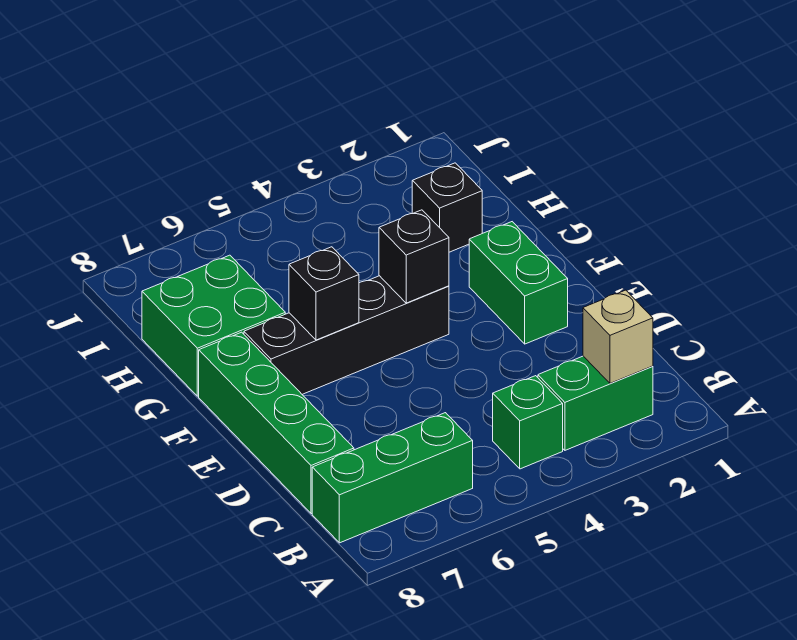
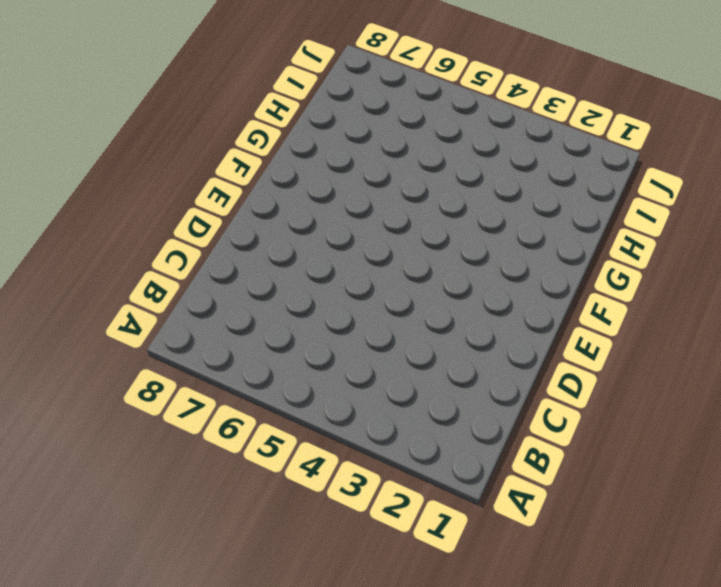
none -> green 1x2 brick [538,356,653,450]
none -> green 1x1 brick [493,376,563,469]

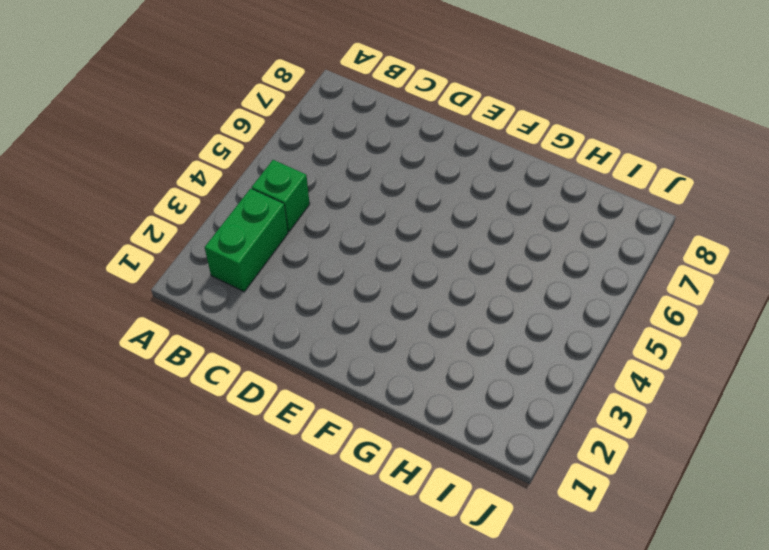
none -> green 1x3 brick [312,413,473,543]
none -> green 1x4 brick [199,332,354,514]

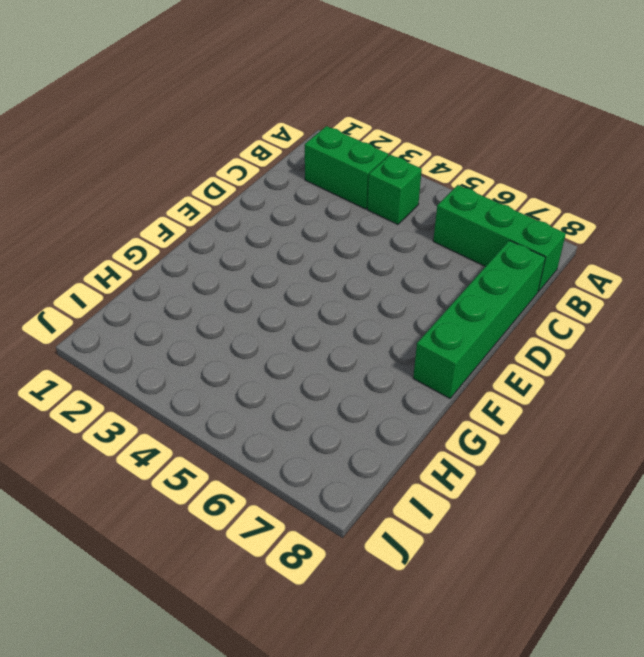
none -> green 1x2 brick [469,222,568,344]
none -> black 1x4 brick [244,276,449,394]

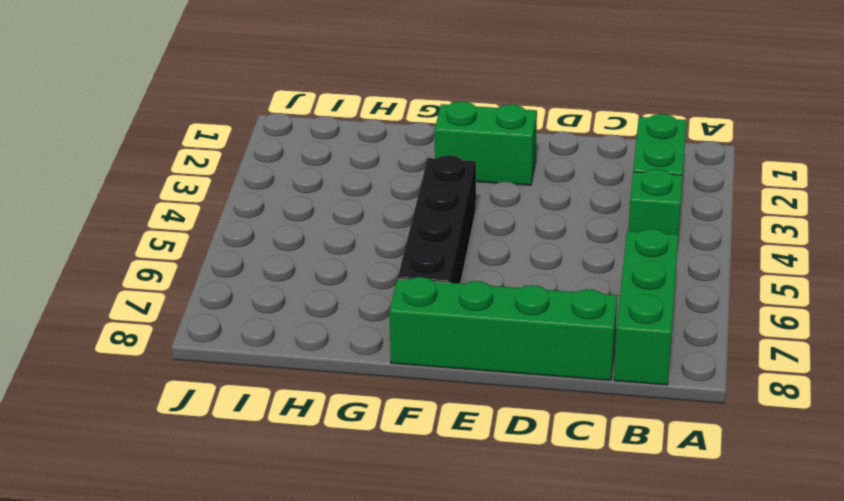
none -> green 2x2 brick [142,255,285,396]
none -> black 1x1 brick [412,163,482,252]

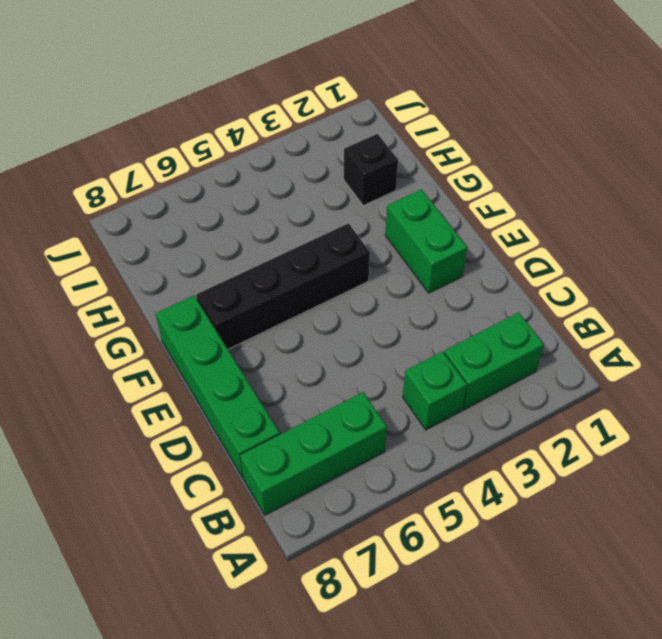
none -> green 2x2 brick [142,255,285,396]
none -> tan 1x1 brick [583,290,653,383]

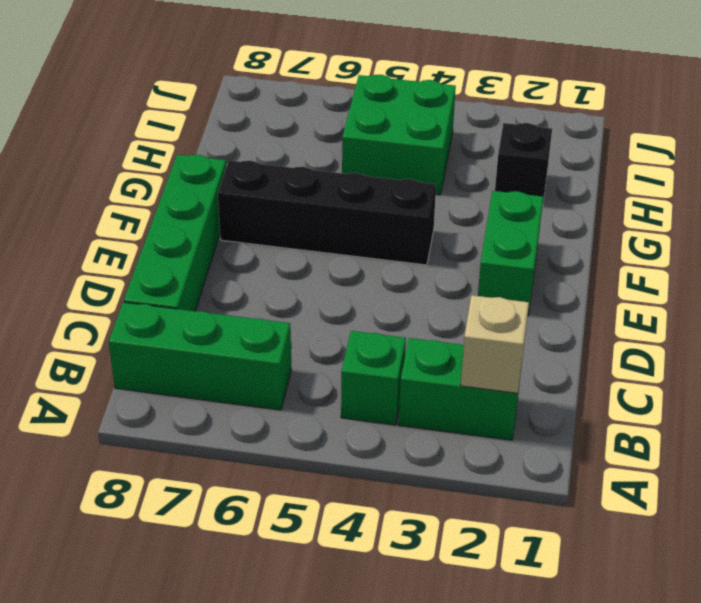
green 2x2 brick [342,75,456,195] -> green 2x2 brick moved to [142,255,285,396]
none -> black 1x1 brick [379,210,449,303]
none -> black 1x1 brick [289,247,359,340]

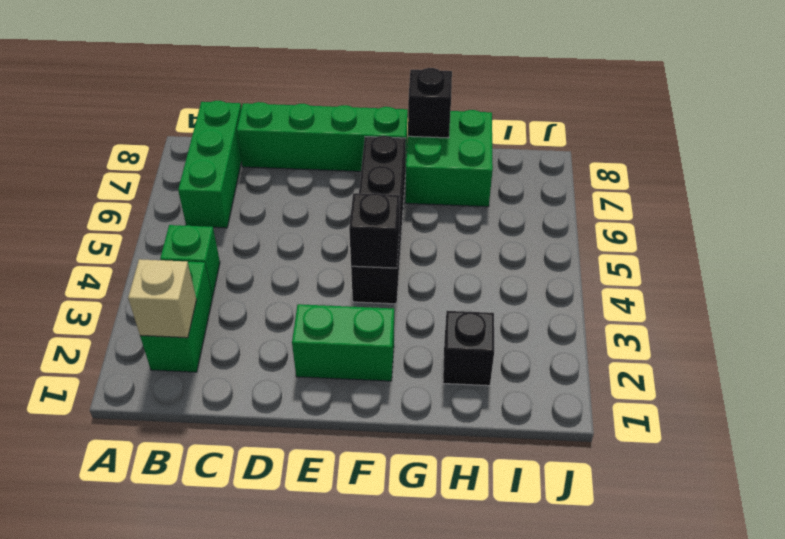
black 1x1 brick [408,68,452,138] -> black 1x1 brick moved to [289,247,359,340]

